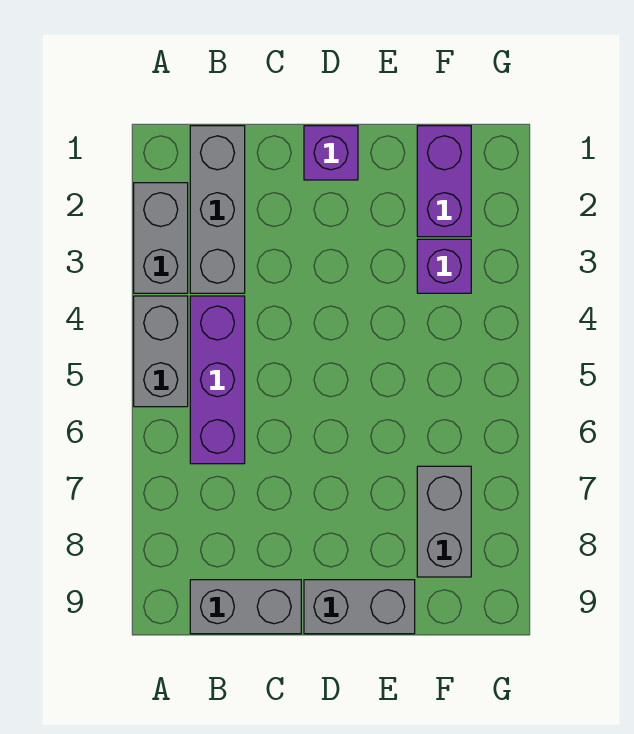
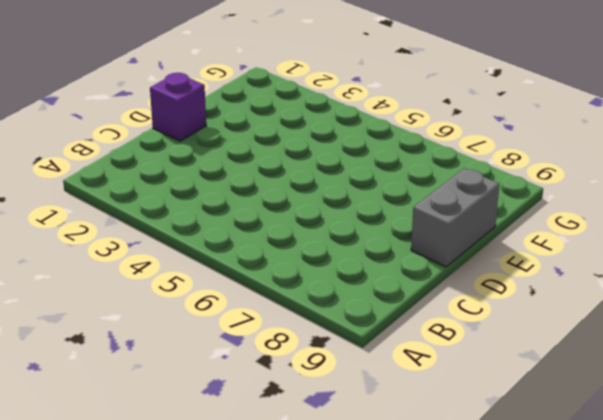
none -> grey 1x2 brick [134,183,188,293]
none -> grey 1x2 brick [134,296,188,407]

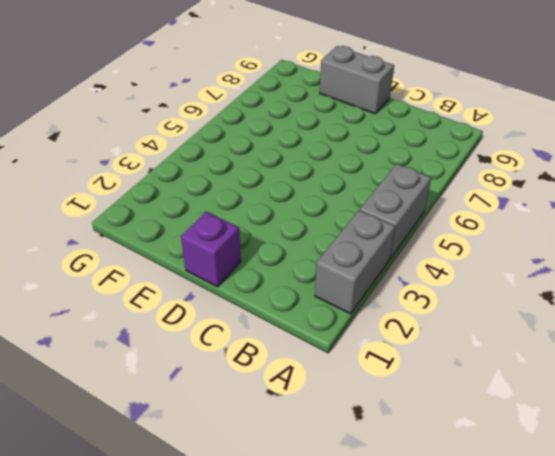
none -> grey 1x3 brick [190,126,245,293]
none -> purple 1x3 brick [190,296,245,464]

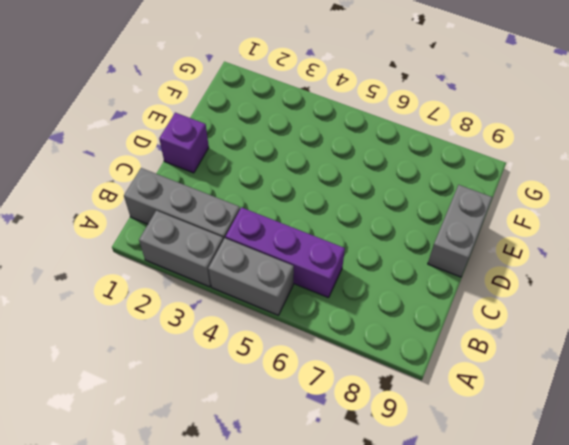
none -> grey 1x2 brick [190,580,301,634]
none -> purple 1x2 brick [417,126,471,237]

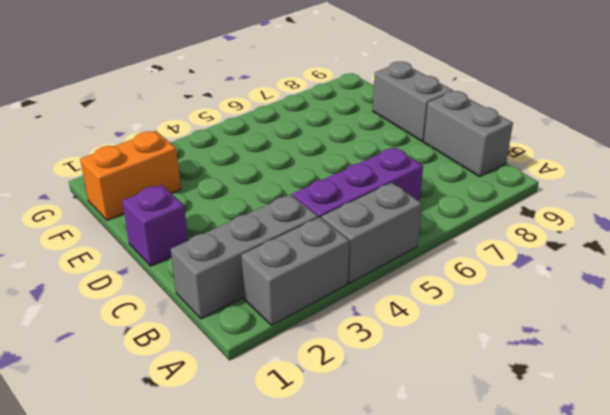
orange 1x2 brick [80,131,181,220] -> purple 1x2 brick [417,126,471,237]
none -> purple 1x1 brick [417,239,471,293]
none -> grey 1x2 brick [417,466,471,577]

